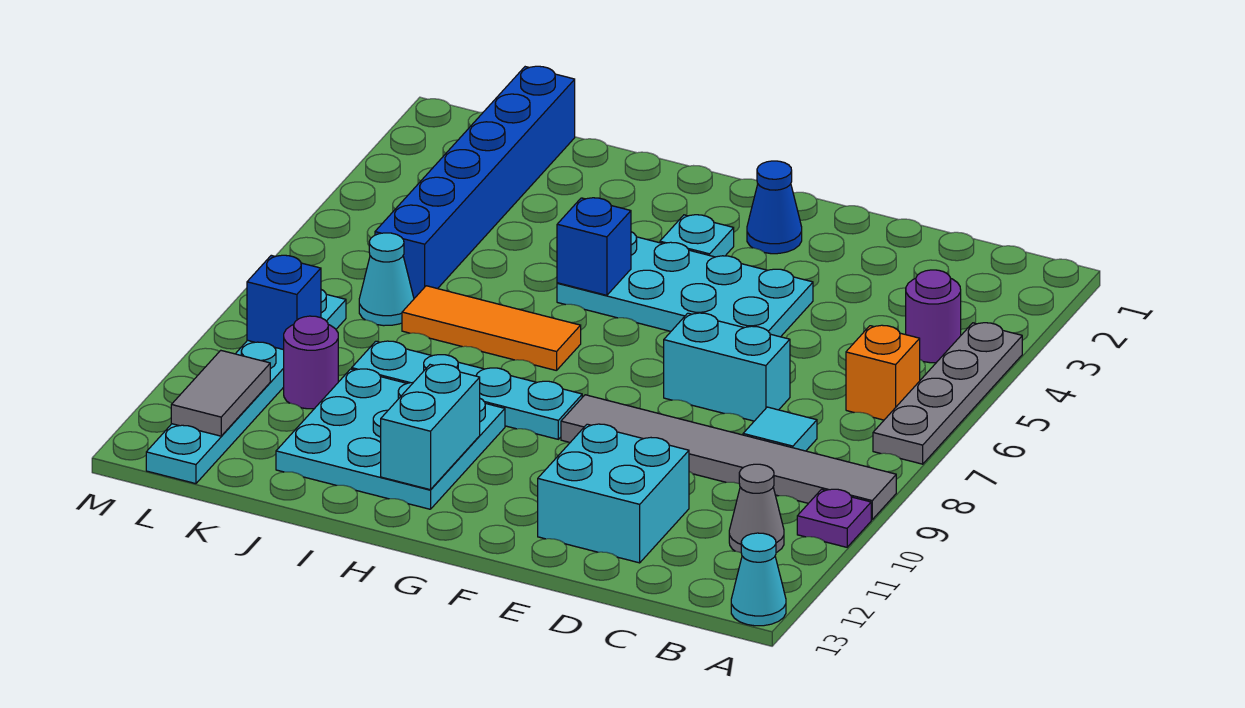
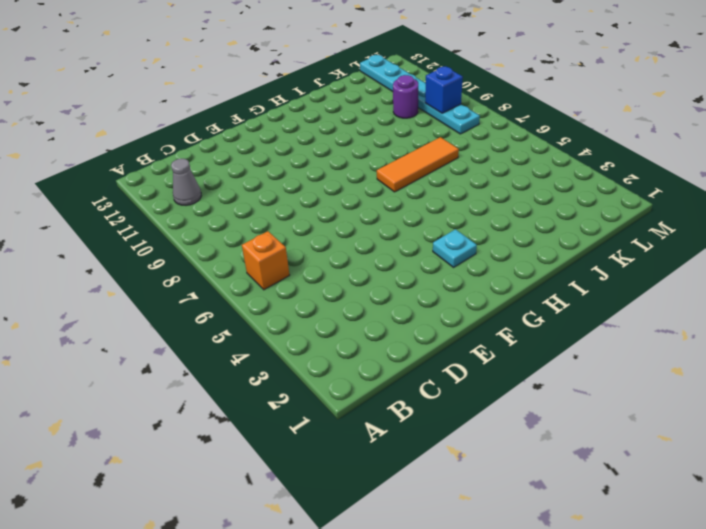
none -> grey 1x4 plate [873,323,1022,464]
none -> grey 1x6 tile [561,395,896,520]
none -> purple 1x1 plate [797,489,871,547]

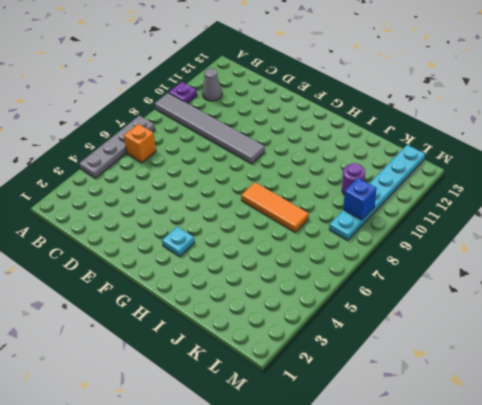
none -> cyan 1x1 cone [731,533,786,626]
none -> purple 1x1 round brick [906,270,961,363]
none -> cyan 1x1 tile [743,407,817,451]

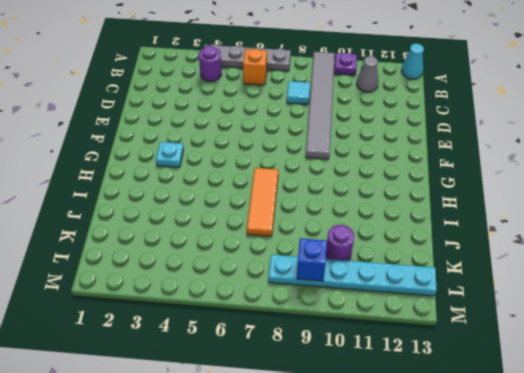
none -> cyan 1x2 brick [664,313,790,421]
none -> cyan 2x2 brick [538,424,689,563]
none -> cyan 2x4 plate [557,232,813,337]

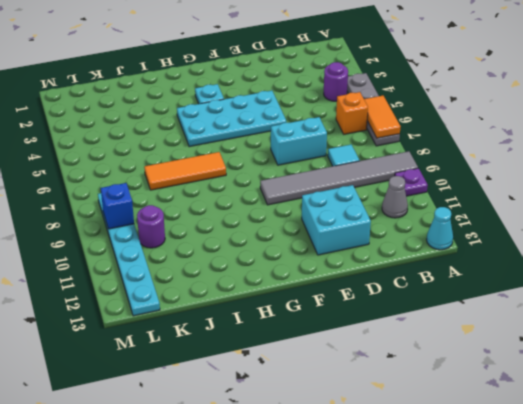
orange 1x2 tile [364,96,401,138] -> none
none -> blue 1x1 cone [747,161,802,254]
none -> cyan 1x4 plate [352,341,582,439]
none -> cyan 3x3 plate [276,369,505,509]

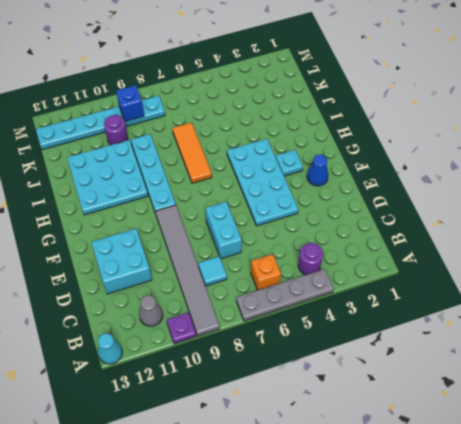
none -> blue 1x6 brick [375,66,575,298]
none -> cyan 1x1 cone [359,233,414,326]
none -> blue 1x1 brick [557,198,631,295]

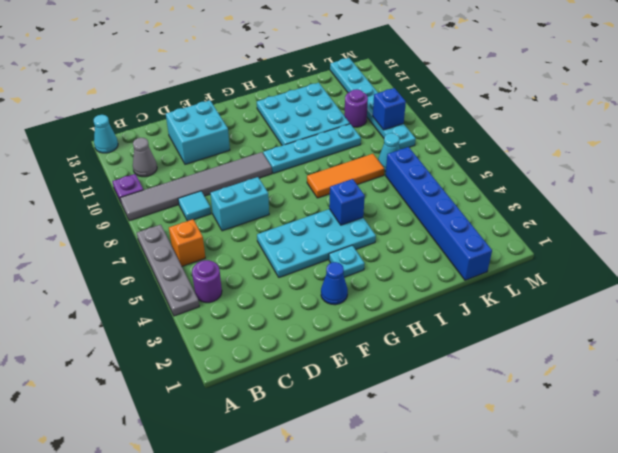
none -> cyan 1x2 brick [381,364,480,490]
none -> grey 1x2 tile [171,350,270,436]

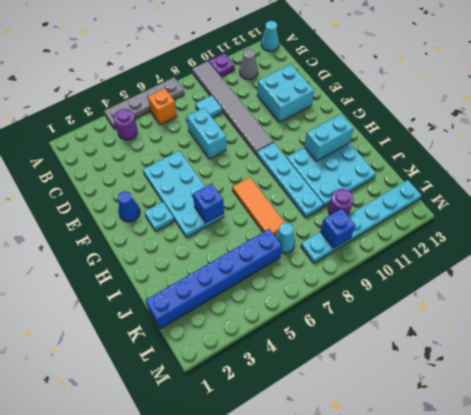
none -> grey 1x2 tile [171,350,270,436]

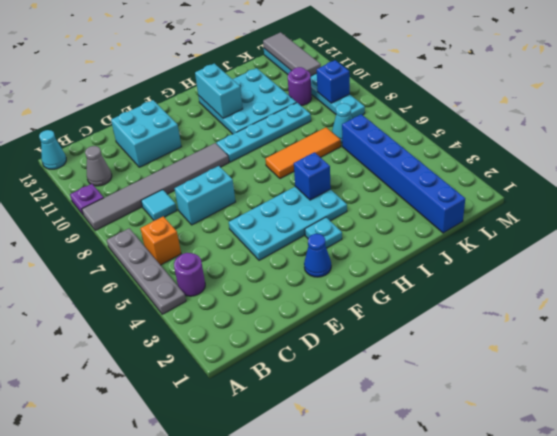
grey 1x3 tile [263,32,321,76] -> grey 1x2 tile [171,350,270,436]

